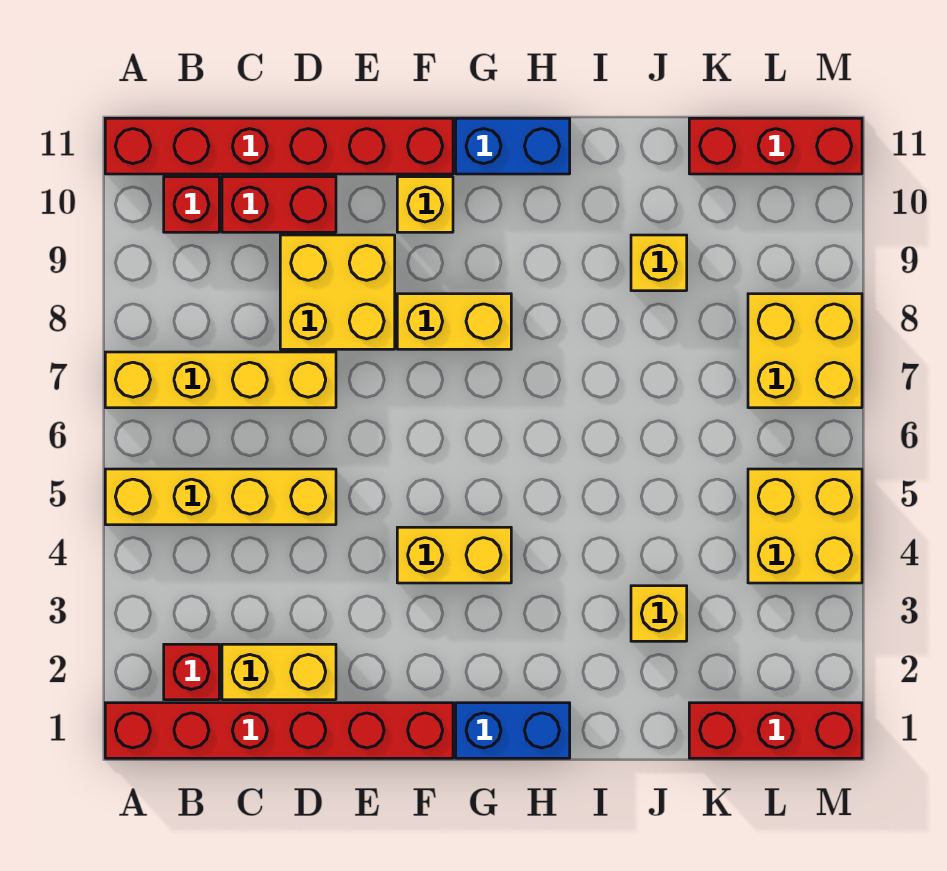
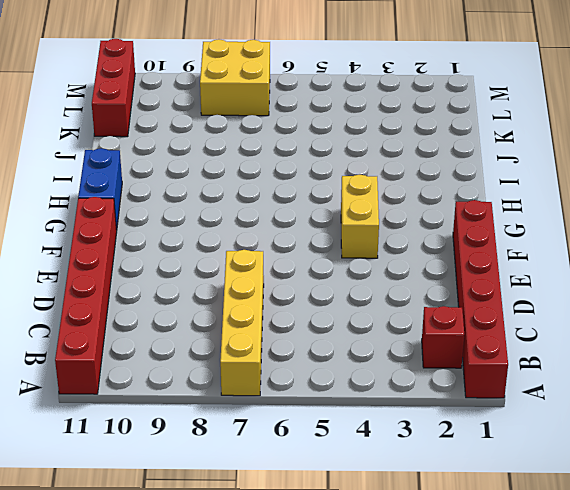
none -> yellow 1x4 brick [105,469,336,525]
none -> red 1x1 brick [164,177,219,232]
none -> yellow 1x2 brick [222,644,336,700]

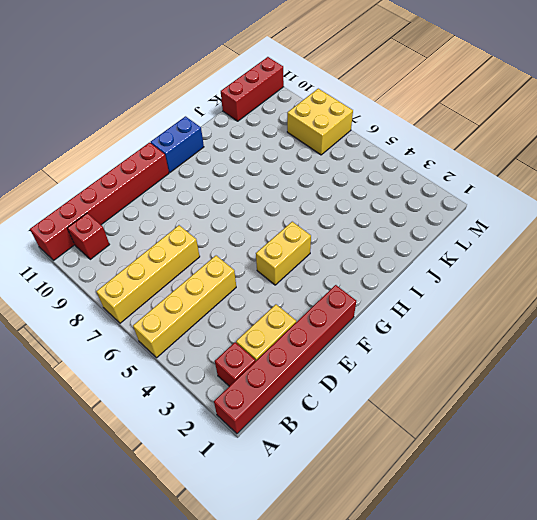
none -> red 1x2 brick [222,177,336,232]
none -> yellow 2x2 brick [280,235,395,349]
none -> yellow 1x2 brick [397,294,511,349]

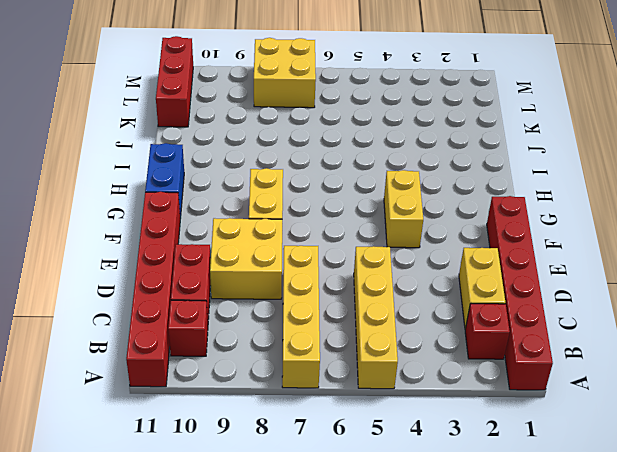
none -> yellow 1x1 brick [397,177,453,232]
none -> blue 1x2 brick [456,703,570,758]
none -> yellow 1x1 brick [631,586,687,641]

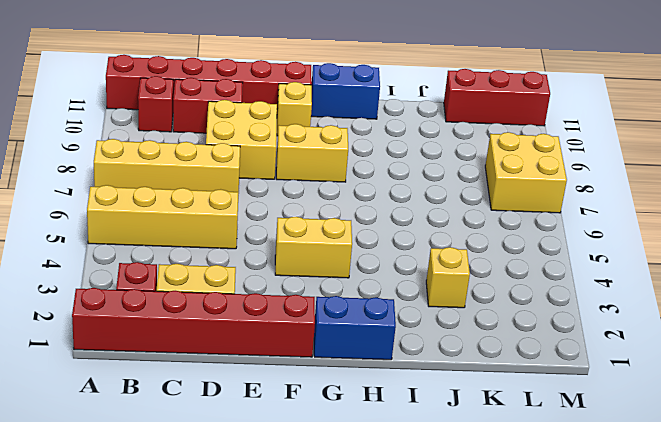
none -> yellow 1x1 brick [631,235,687,291]
none -> red 1x3 brick [689,703,862,758]
none -> yellow 2x2 brick [748,469,862,583]

